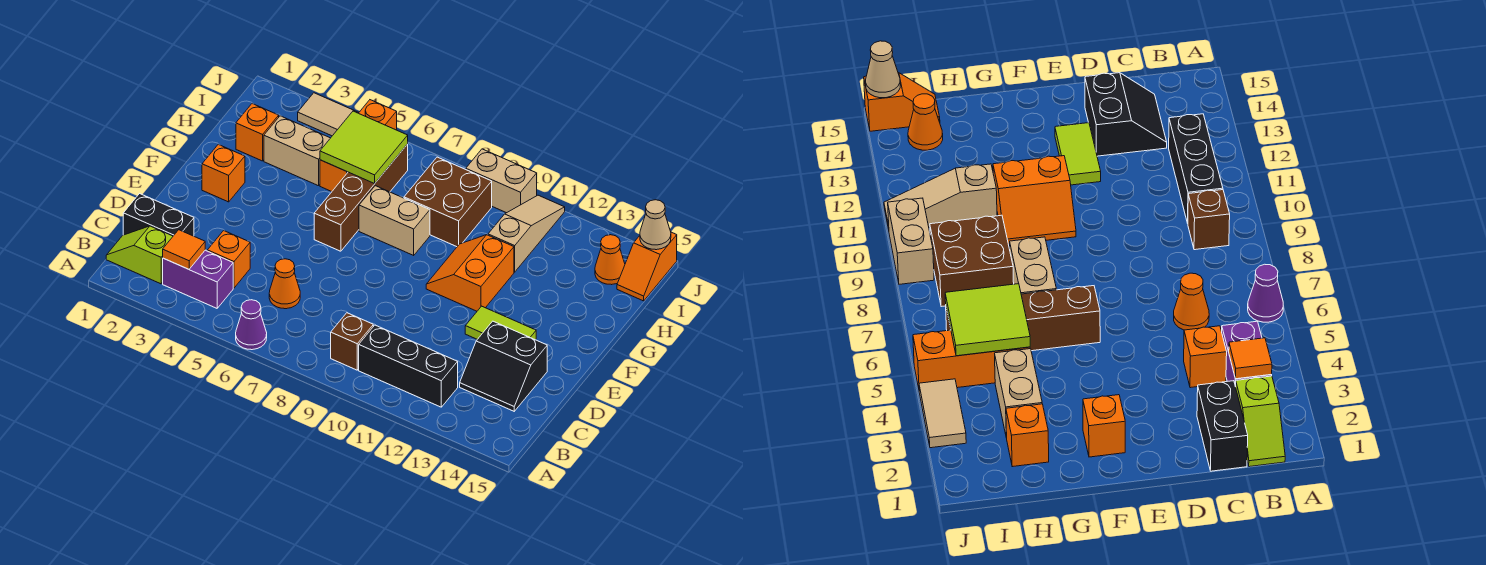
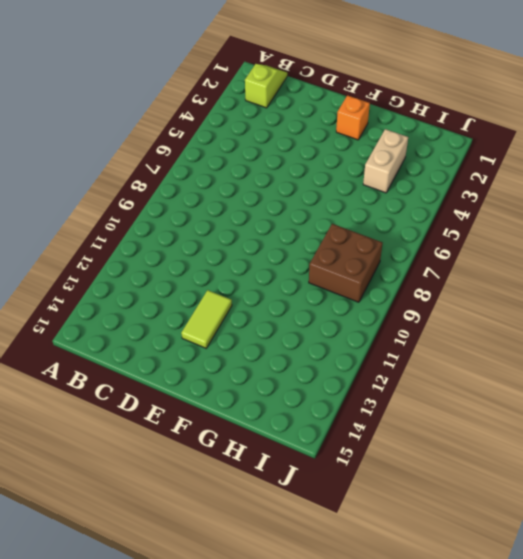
none -> purple 1x1 cone [236,300,267,350]
none -> purple 1x2 brick [163,250,233,308]
none -> brown 1x1 brick [331,313,373,370]

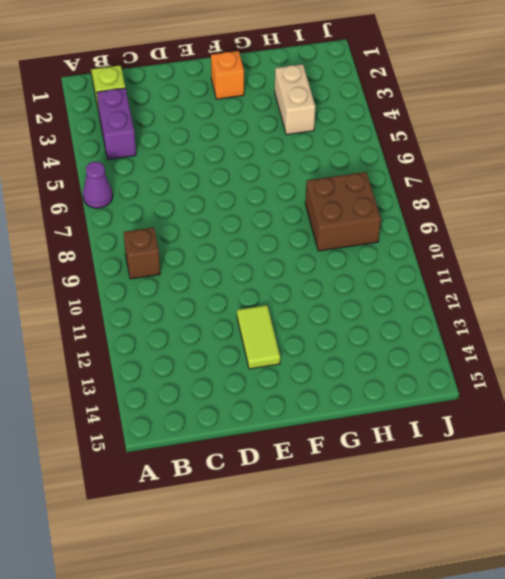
none -> black 1x3 brick [359,325,458,407]
none -> black 1x2 brick [123,194,194,236]
none -> orange 1x1 brick [207,231,250,288]

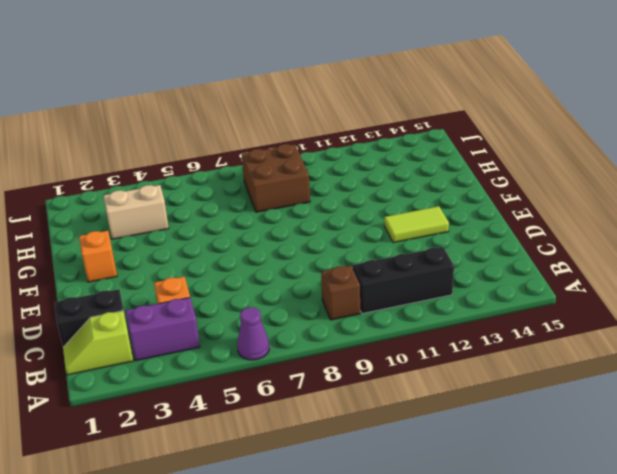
none -> orange 1x1 cone [269,259,300,309]
none -> black 2x2 slope [460,321,547,411]
none -> brown 1x4 brick [314,144,408,251]

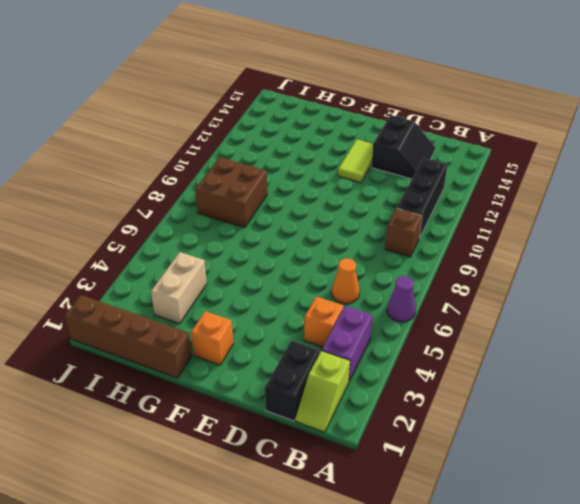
brown 1x4 brick [65,295,192,378] -> brown 1x4 brick moved to [314,144,408,251]
none -> orange 2x2 slope [426,235,514,311]
none -> tan 1x2 brick [359,186,430,255]
none -> orange 1x1 brick [236,104,279,161]

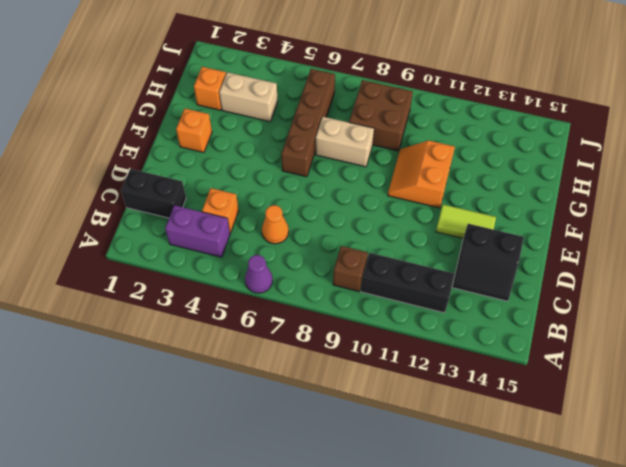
none -> lime 1x2 slope [106,226,173,284]
none -> orange 1x3 brick [320,100,397,192]
none -> tan 1x3 slope [488,195,565,272]

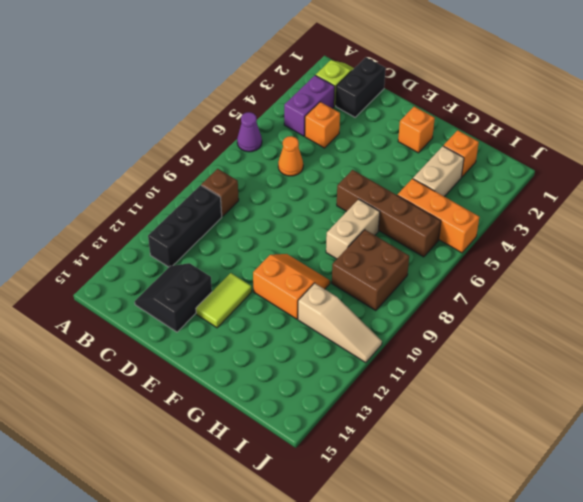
none -> orange 1x1 cone [595,235,625,285]
none -> orange 1x2 slope [617,232,677,301]
none -> tan 1x2 tile [298,93,359,136]

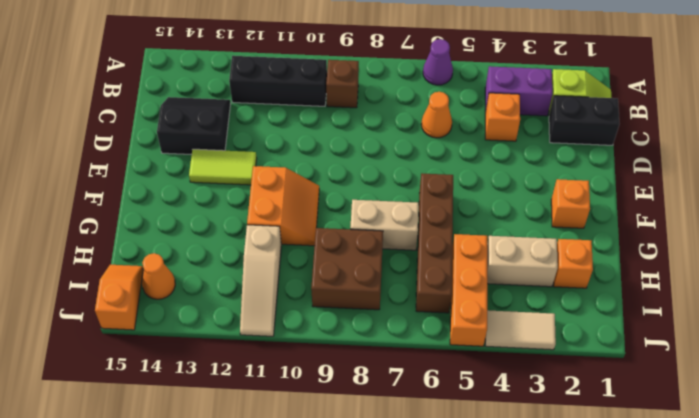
none -> tan 1x2 brick [466,149,537,213]
none -> orange 1x1 tile [163,230,205,269]
none -> lime 2x2 tile [320,111,408,184]

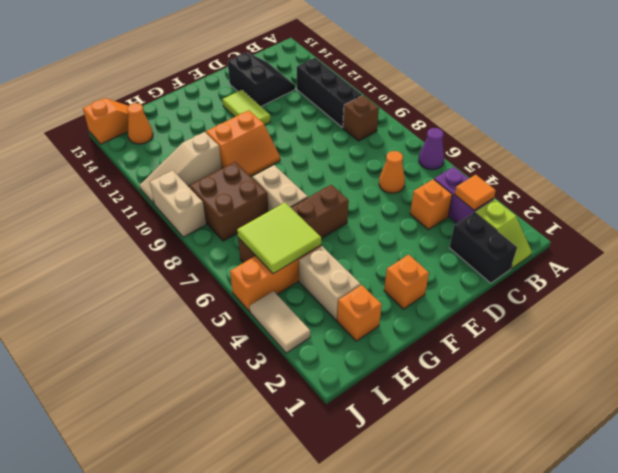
none -> tan 1x1 cone [640,200,671,250]

